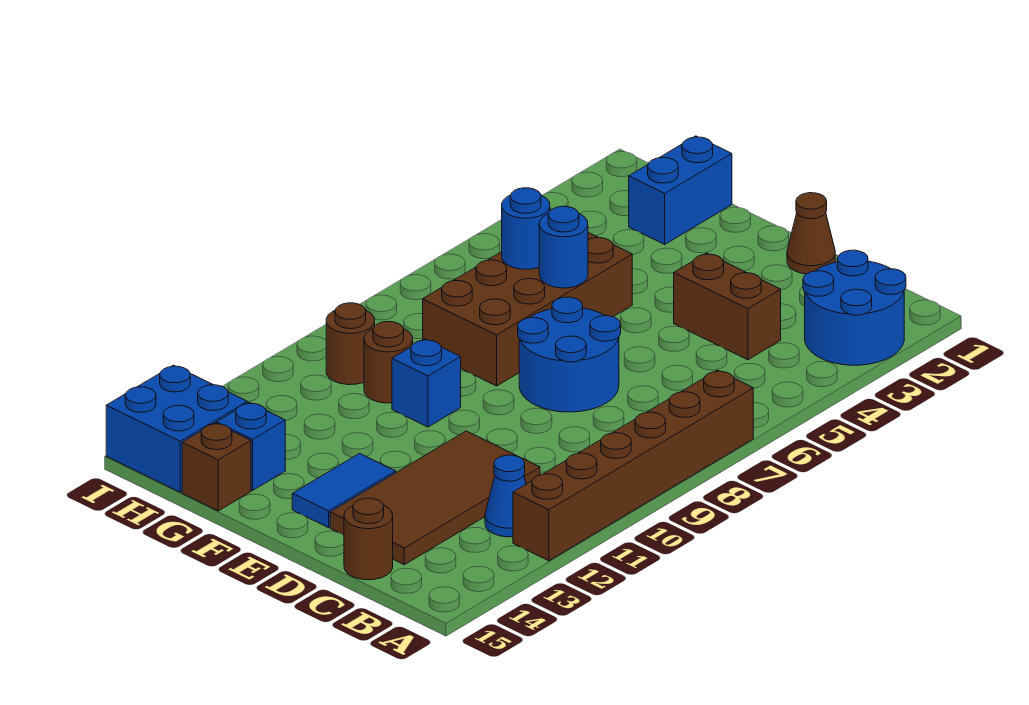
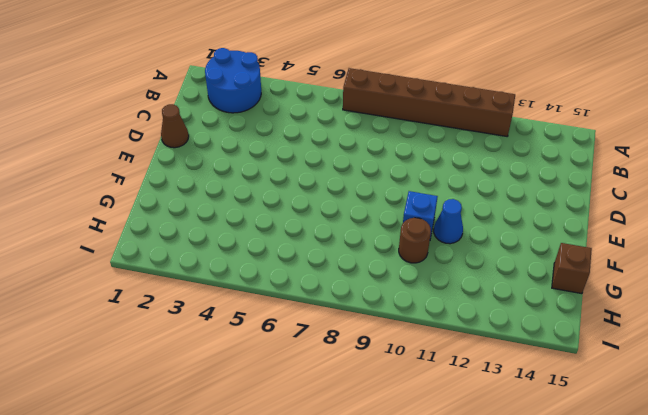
blue 1x1 cone [434,199,463,244] -> blue 1x1 cone moved to [485,455,526,537]
none -> brown 1x2 brick [674,253,781,360]
none -> brown 2x4 tile [330,431,540,565]
none -> brown 1x1 round brick [344,498,393,580]

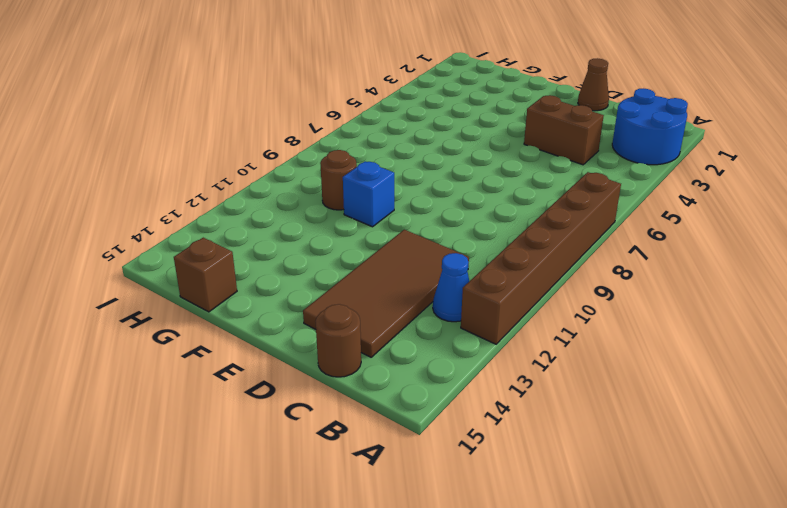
none -> blue 2x2 round brick [518,297,621,412]
none -> blue 1x2 tile [292,454,396,528]
none -> brown 2x4 brick [423,233,632,386]

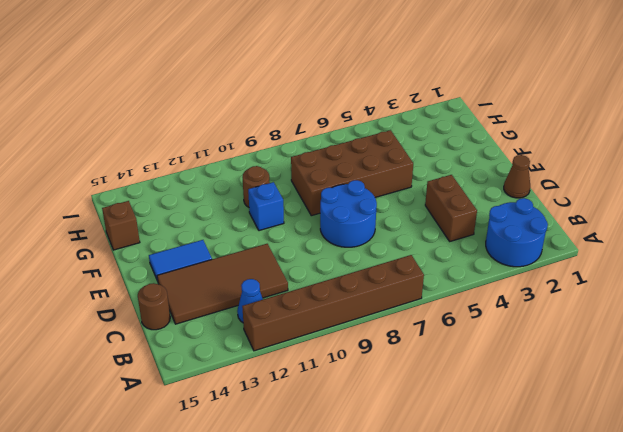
none -> blue 1x2 brick [629,136,732,244]
none -> blue 1x1 brick [217,402,285,490]
none -> brown 1x1 round brick [326,303,375,385]

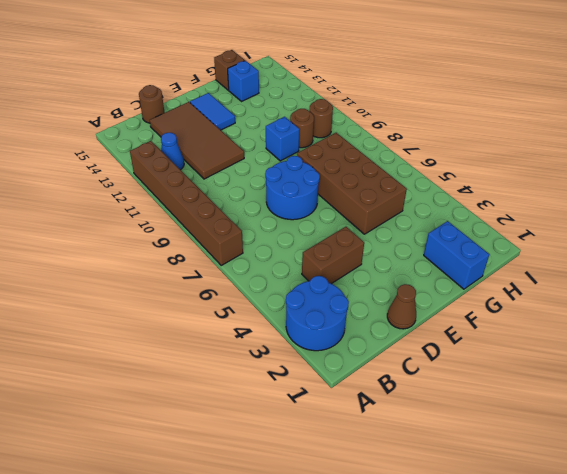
none -> blue 2x2 brick [106,365,247,492]
none -> blue 1x1 round brick [539,206,588,288]
none -> blue 1x1 round brick [502,188,550,269]

